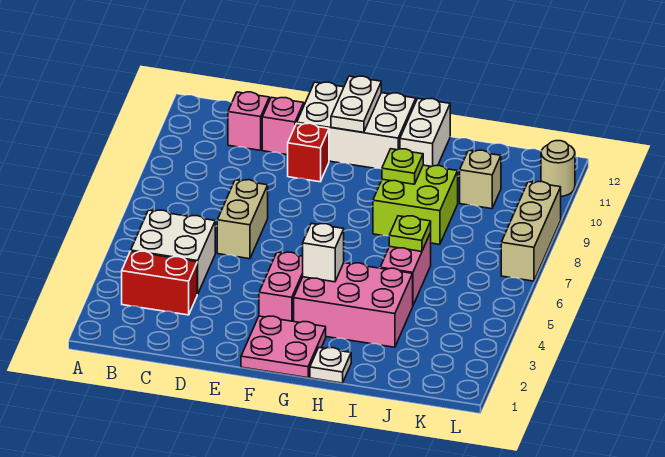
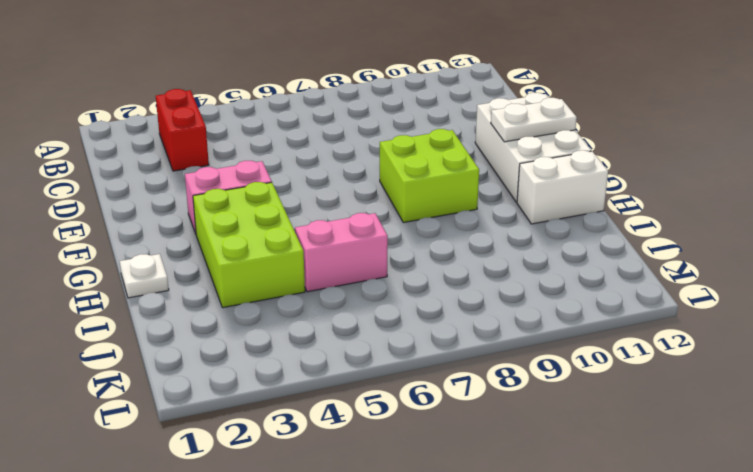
lime 2x2 brick [380,129,479,222] -> lime 2x2 brick moved to [373,165,458,244]
lime 2x3 brick [193,182,305,308] -> pink 2x3 brick [294,263,413,347]
none -> white 2x2 brick [131,210,215,294]
none -> pink 1x1 brick [228,92,269,150]
none -> tan 1x2 brick [217,180,268,259]

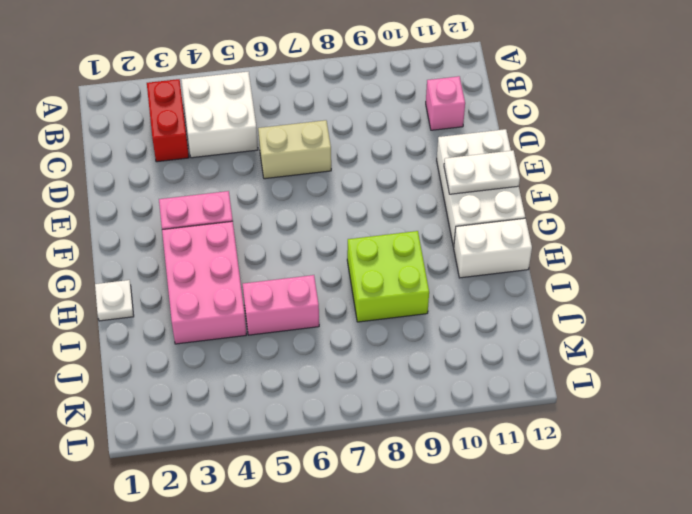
none -> pink 1x1 brick [262,97,304,155]
none -> red 1x1 brick [288,123,329,182]
none -> pink 2x2 plate [241,316,326,378]

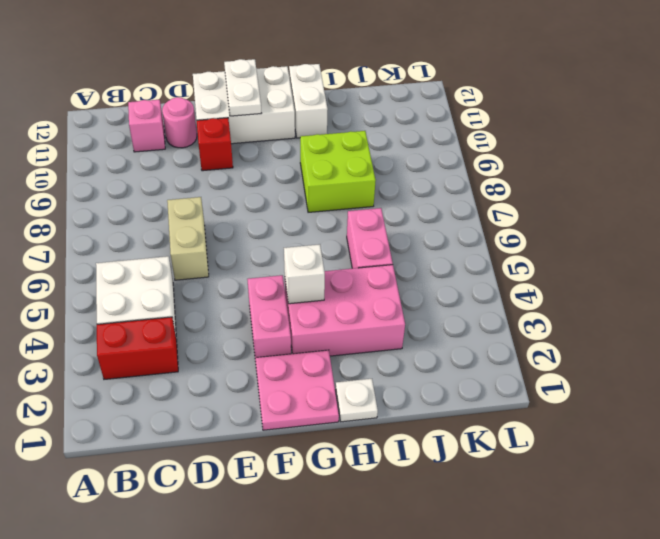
pink 1x1 round brick [162,97,197,148] -> pink 1x1 brick [262,97,304,155]
none -> tan 1x1 brick [460,150,501,209]
none -> tan 1x3 brick [501,182,561,281]
none -> tan 1x1 round brick [541,141,575,196]

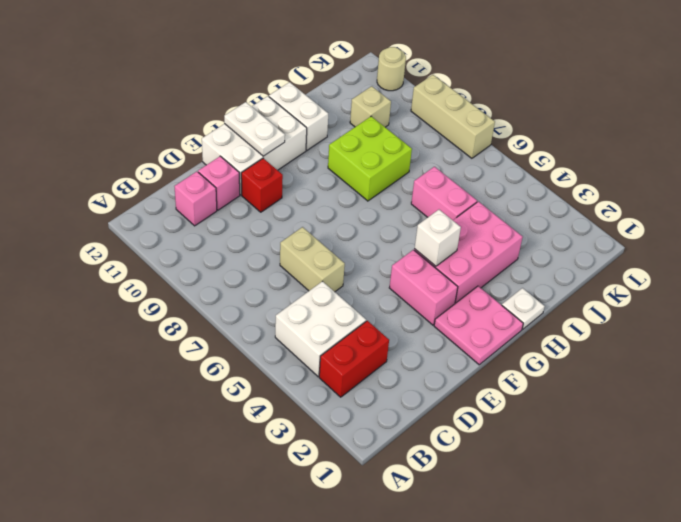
none -> lime 1x1 plate [382,149,423,184]
none -> lime 1x1 plate [389,216,431,251]

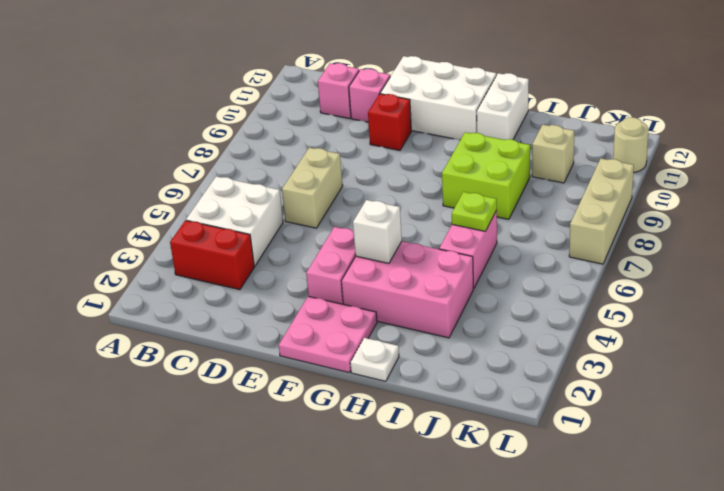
none -> white 1x2 plate [331,76,381,133]
none -> lime 1x1 plate [382,149,423,184]

